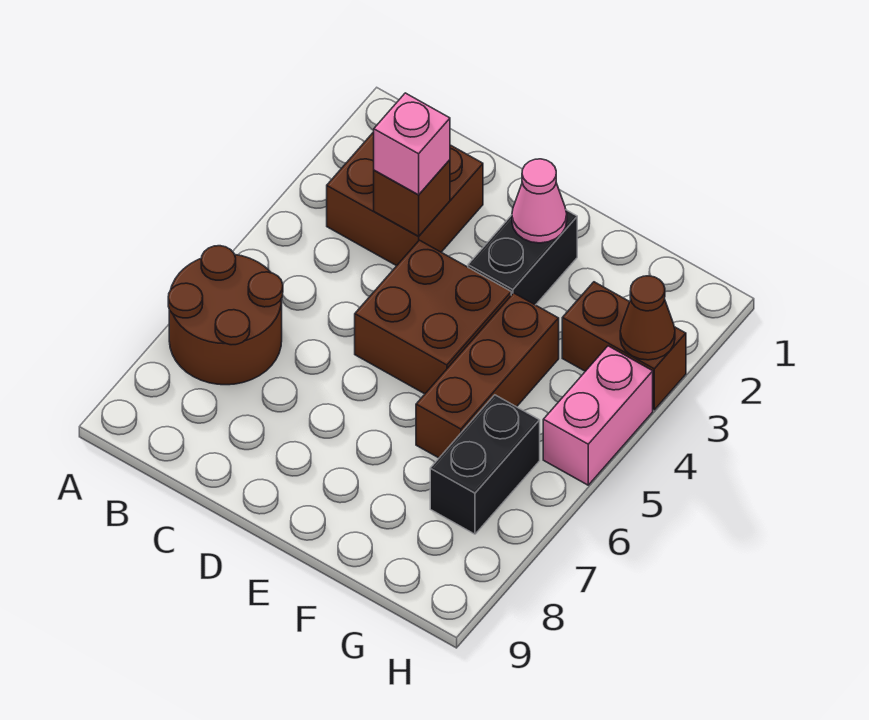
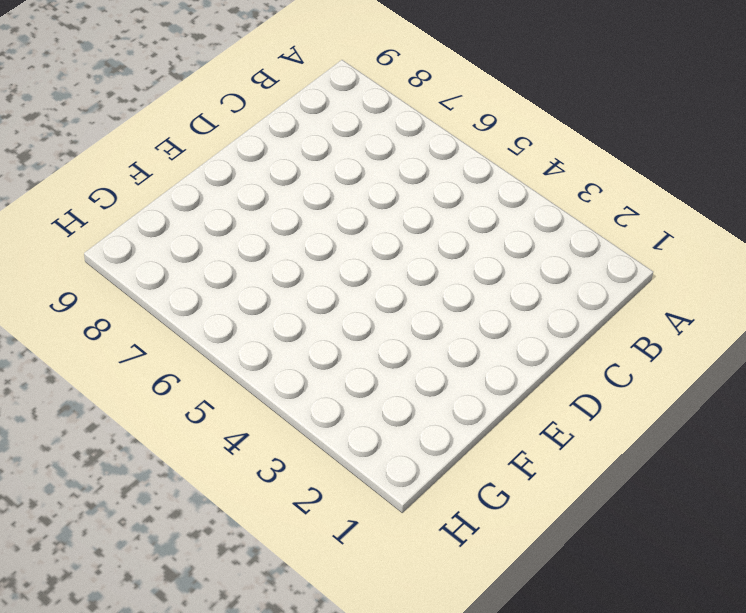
none -> brown 2x2 round brick [168,246,283,385]
none -> brown 2x2 brick [327,132,483,266]
none -> brown 2x2 brick [355,240,511,394]

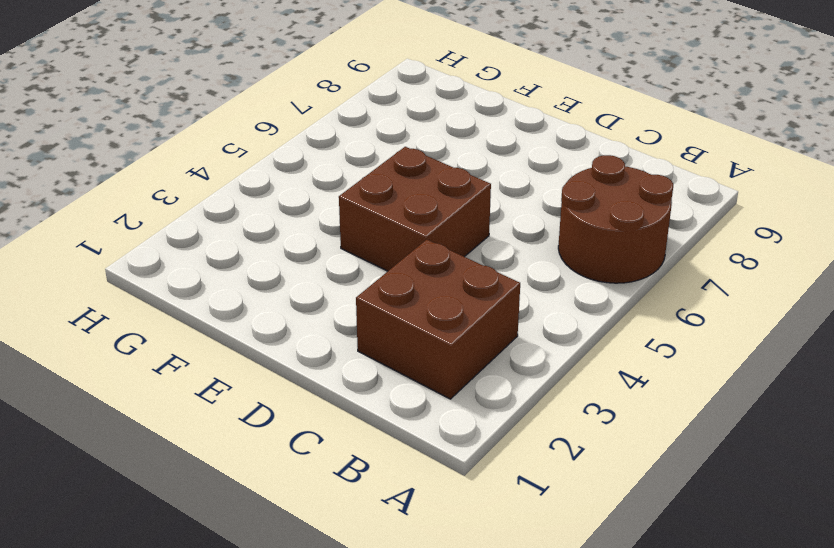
none -> black 1x2 brick [468,210,577,305]
none -> brown 1x3 brick [416,293,559,458]
none -> brown 1x2 brick [562,282,686,410]

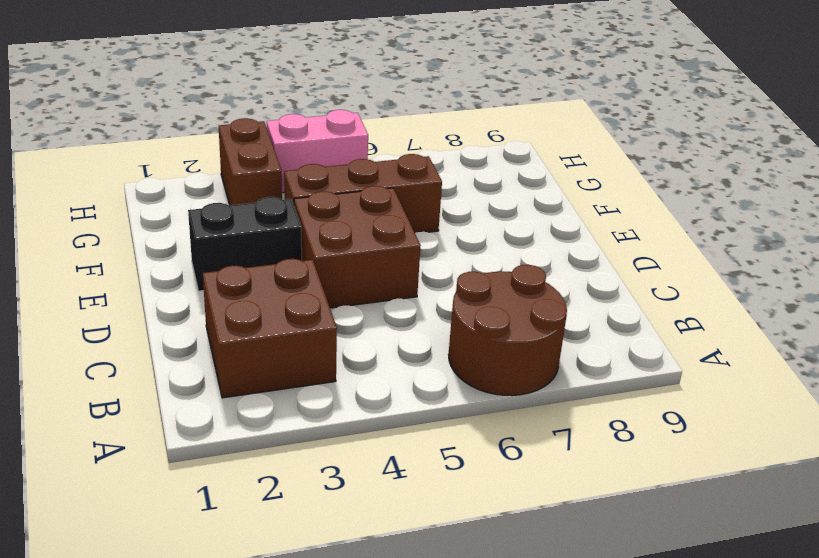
none -> black 1x2 brick [430,395,540,534]
none -> brown 1x1 brick [374,160,450,236]
none -> pink 1x1 cone [512,159,567,243]

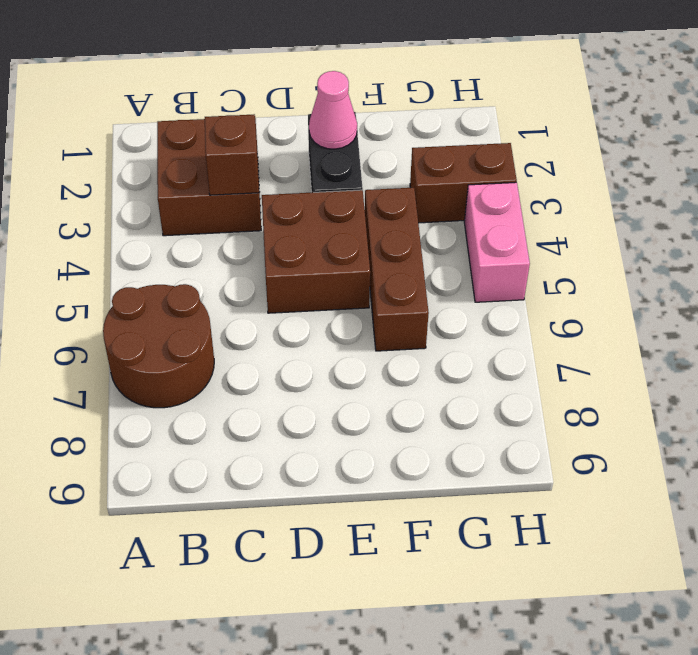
none -> black 1x2 brick [430,395,540,534]
none -> brown 1x1 cone [620,276,675,360]
none -> pink 1x1 brick [374,93,450,195]

